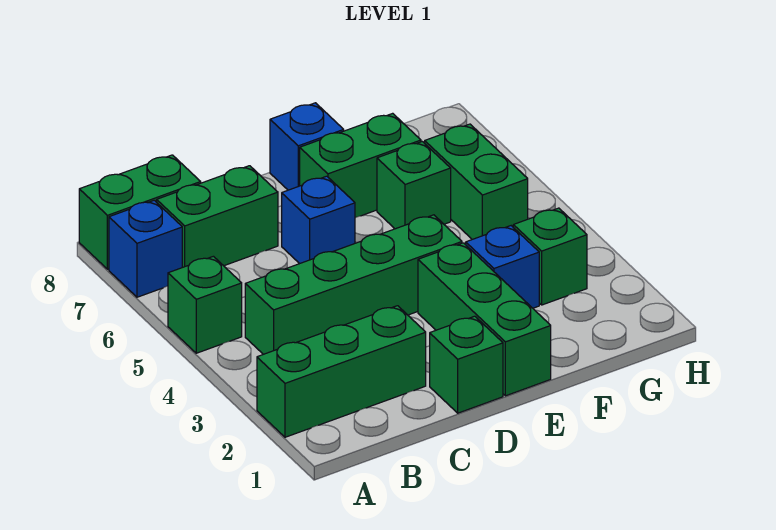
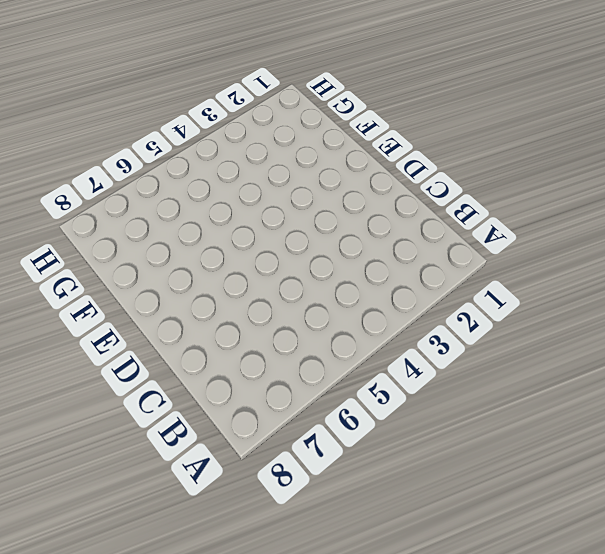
none -> green 1x3 brick [257,306,426,437]
none -> green 1x1 brick [168,256,242,353]
none -> blue 1x1 brick [109,200,182,297]

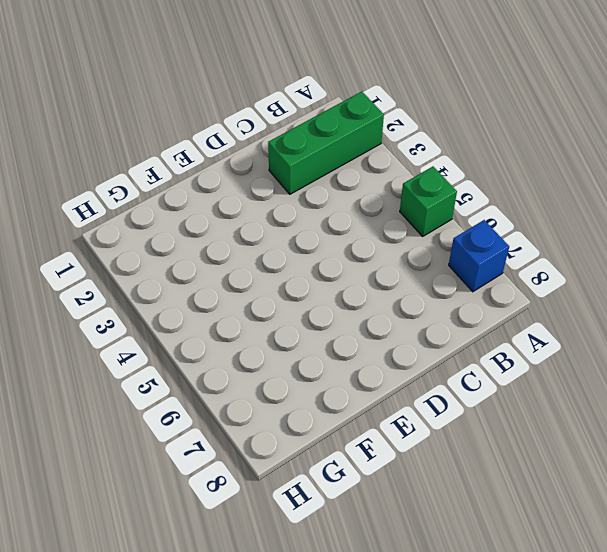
none -> green 1x2 brick [79,155,201,269]
none -> green 1x4 brick [245,215,462,354]
none -> green 1x2 brick [157,166,278,267]

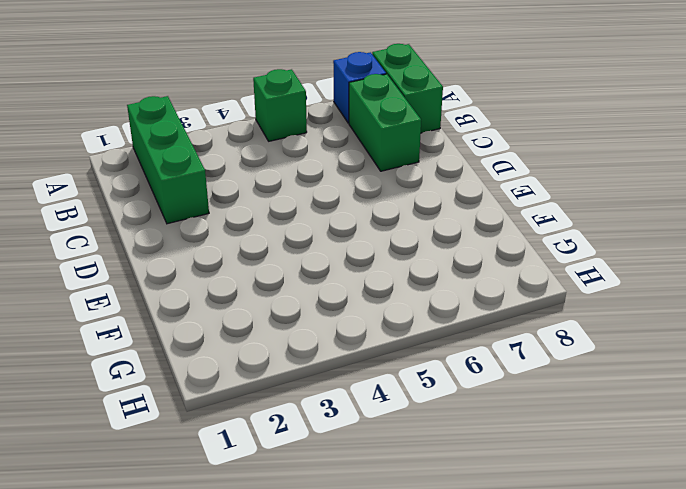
none -> green 1x4 brick [245,215,462,354]
none -> green 1x1 brick [430,316,503,413]
none -> blue 1x1 brick [282,176,355,264]

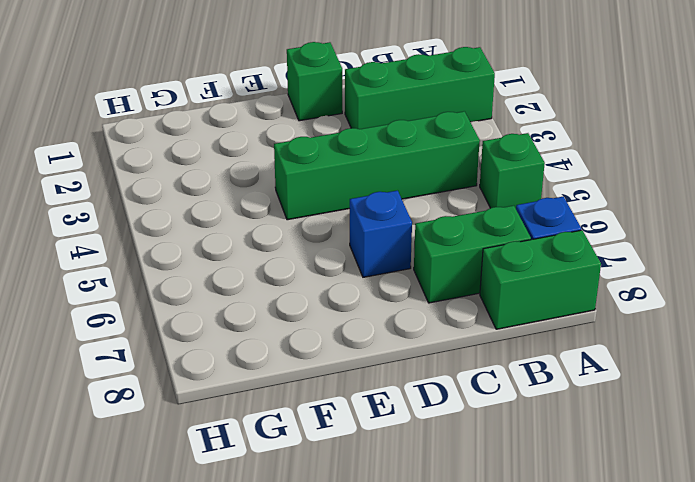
none -> green 1x3 brick [418,243,551,396]
none -> green 1x2 brick [300,113,421,218]
none -> blue 1x1 brick [270,103,344,190]

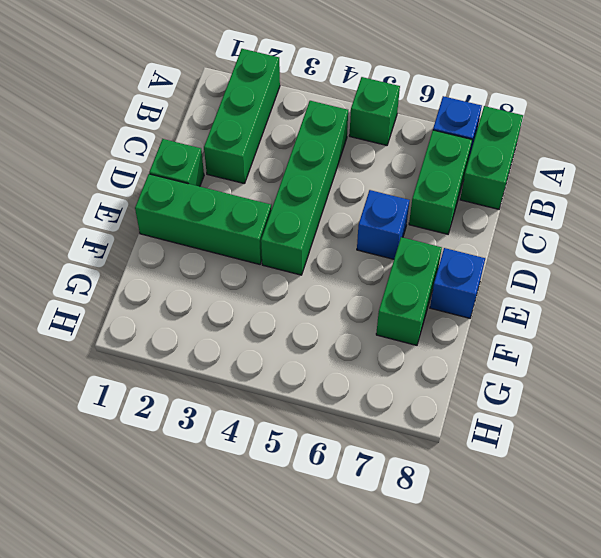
none -> blue 1x1 brick [466,226,539,308]
none -> green 1x1 brick [377,142,451,229]
none -> green 1x1 brick [513,208,587,305]

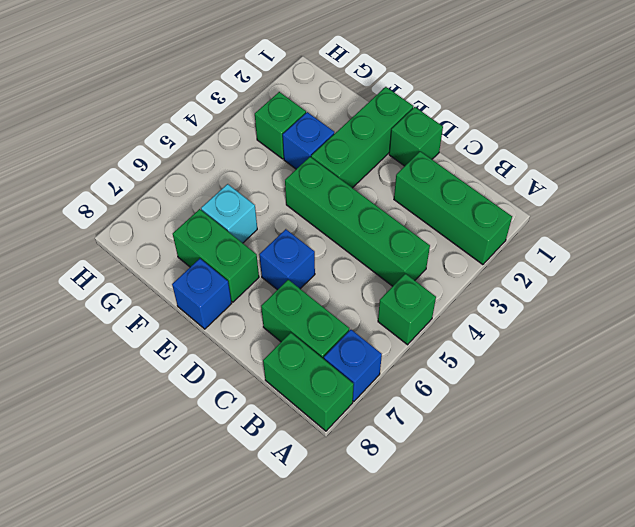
cyan 1x1 brick [201,184,257,243] -> green 1x1 brick [377,142,451,229]
none -> green 1x2 brick [425,124,528,239]

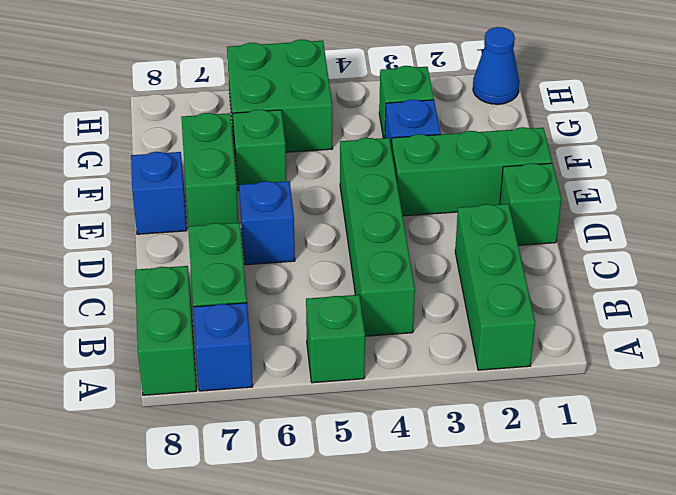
green 2x2 brick [227,40,333,152] -> green 1x2 brick [425,124,528,239]
blue 1x1 cone [473,27,519,104] -> none

